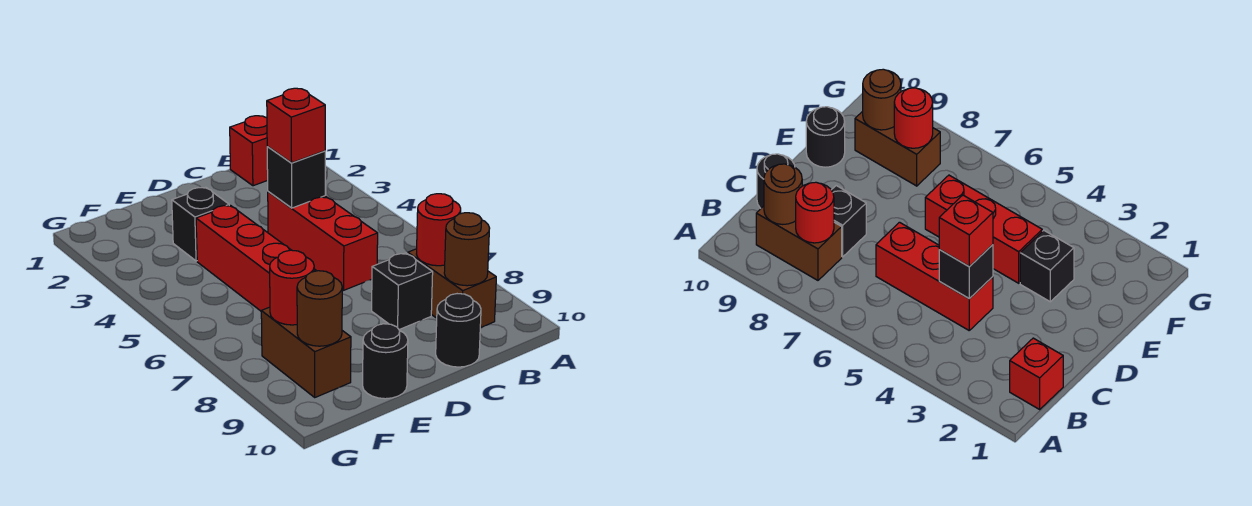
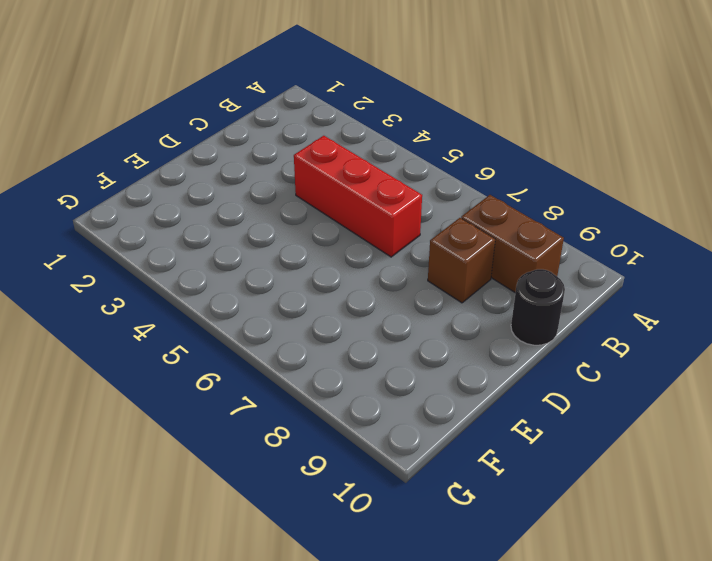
brown 1x1 brick [428,218,495,303] -> black 1x1 brick [372,253,433,330]
none -> red 1x1 brick [230,116,268,186]
none -> black 1x1 brick [172,187,229,261]
none -> red 1x3 brick [196,205,291,311]

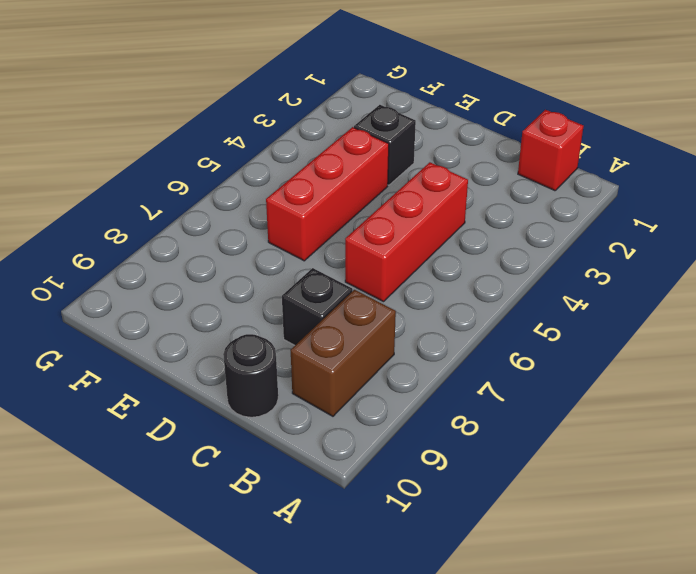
none -> black 1x1 round brick [363,324,408,399]
none -> brown 1x2 brick [261,307,351,397]
none -> red 1x1 round brick [417,194,461,266]

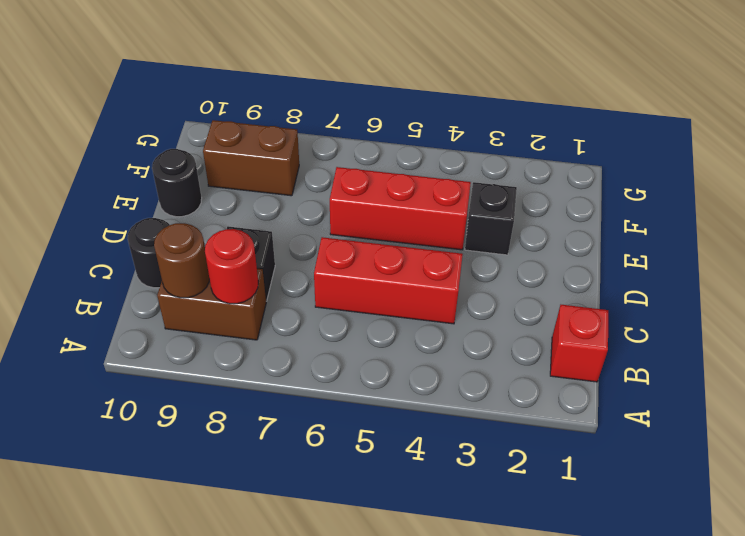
none -> black 1x1 brick [267,146,325,208]
none -> red 1x1 round brick [270,250,314,325]
none -> brown 1x1 round brick [297,271,342,346]

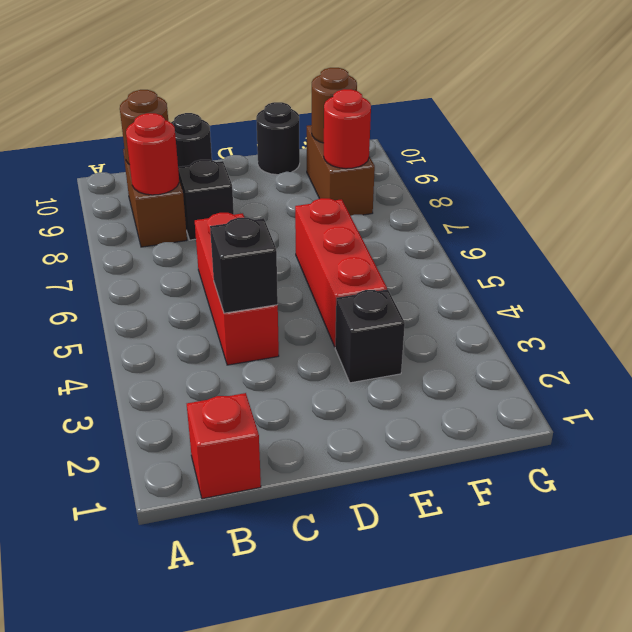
none -> red 1x1 brick [267,88,325,163]

